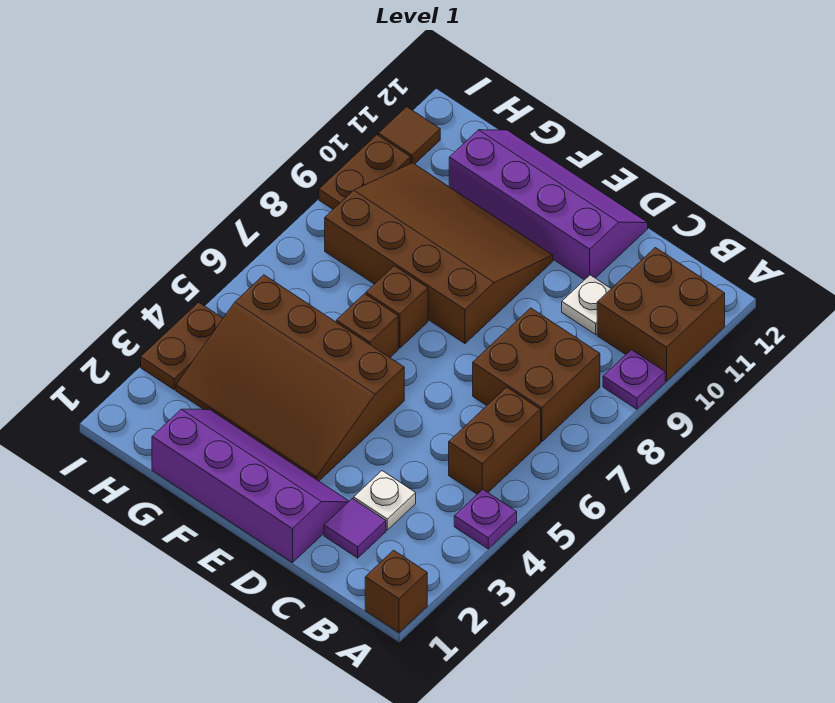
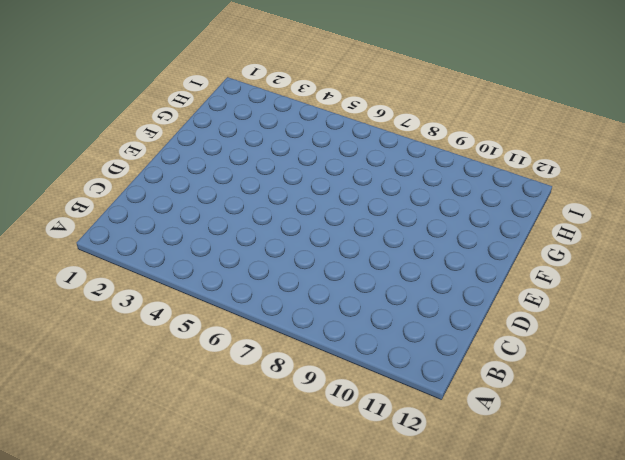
none -> brown 1x1 brick [365,550,427,633]
none -> purple 1x1 plate [454,489,517,549]
none -> purple 1x1 plate [603,350,665,409]

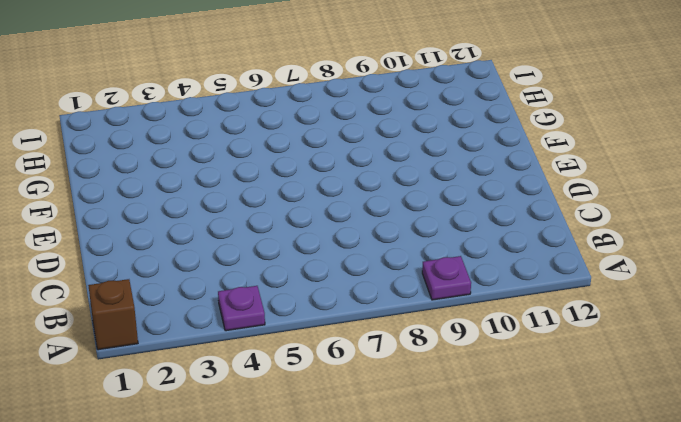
none -> brown 2x2 brick [597,247,725,381]
none -> brown 1x2 brick [449,387,541,494]
none -> brown 2x2 brick [473,308,600,442]

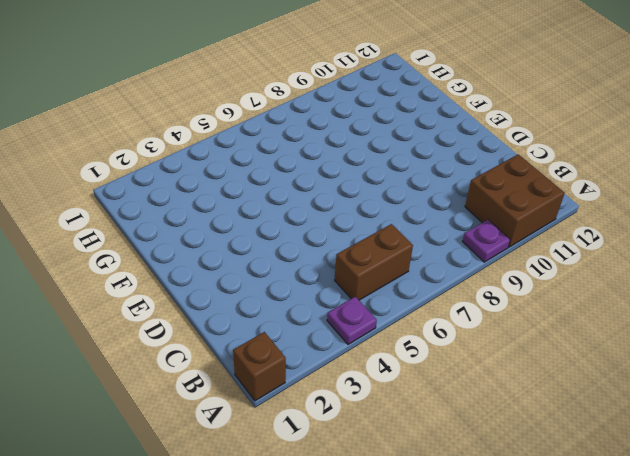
none -> brown 2x2 brick [473,308,600,442]
none -> purple 1x1 tile [324,498,386,558]
none -> white 1x1 plate [354,471,416,530]

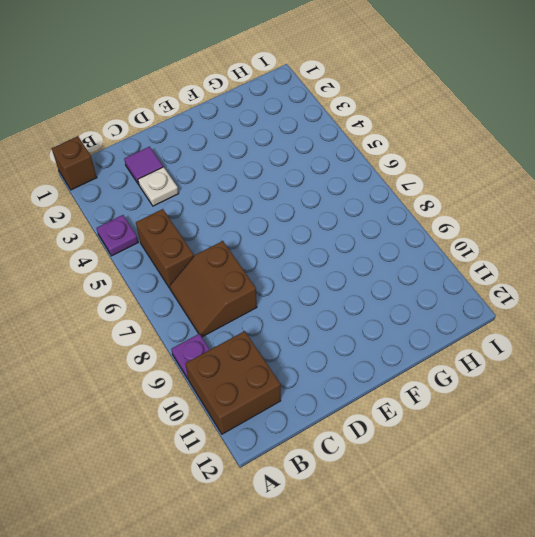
brown 2x2 slope [170,241,257,337] -> brown 2x2 brick [473,308,600,442]
none -> white 1x1 plate [562,275,611,334]
none -> purple 2x4 slope [152,409,349,563]
none -> purple 2x4 slope [449,130,648,280]

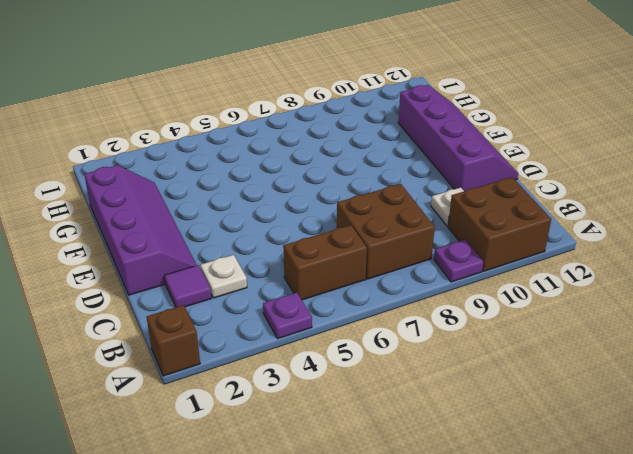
none -> brown 3x4 slope [176,275,404,481]
none -> brown 3x4 slope [325,163,553,343]
none -> brown 1x1 brick [336,294,398,357]

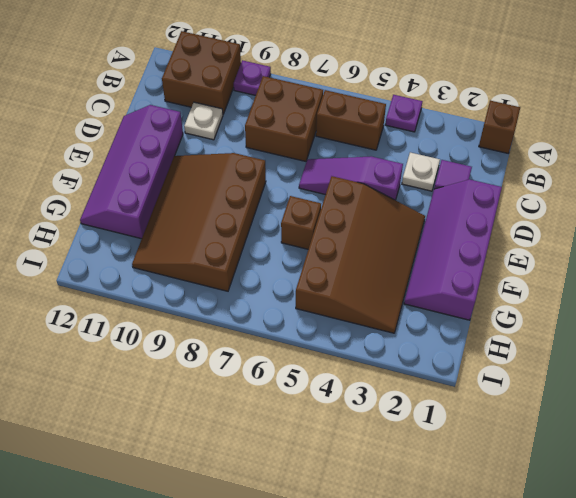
purple 1x3 slope [299,157,403,200] -> none
none -> brown 1x1 brick [366,266,428,348]
none -> brown 1x2 plate [141,302,223,390]
none -> brown 1x2 plate [319,135,411,209]

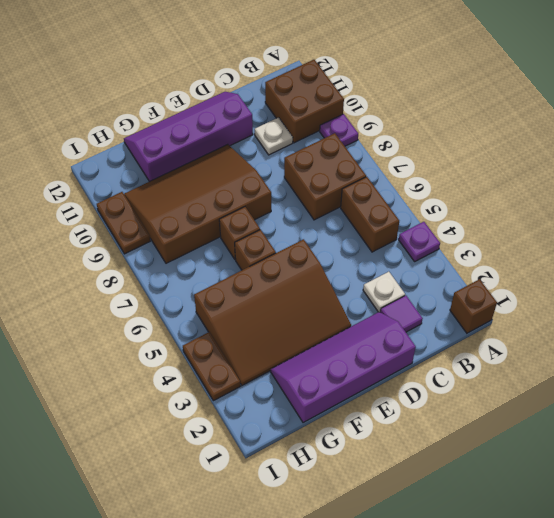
none -> brown 1x1 tile [378,107,440,164]

